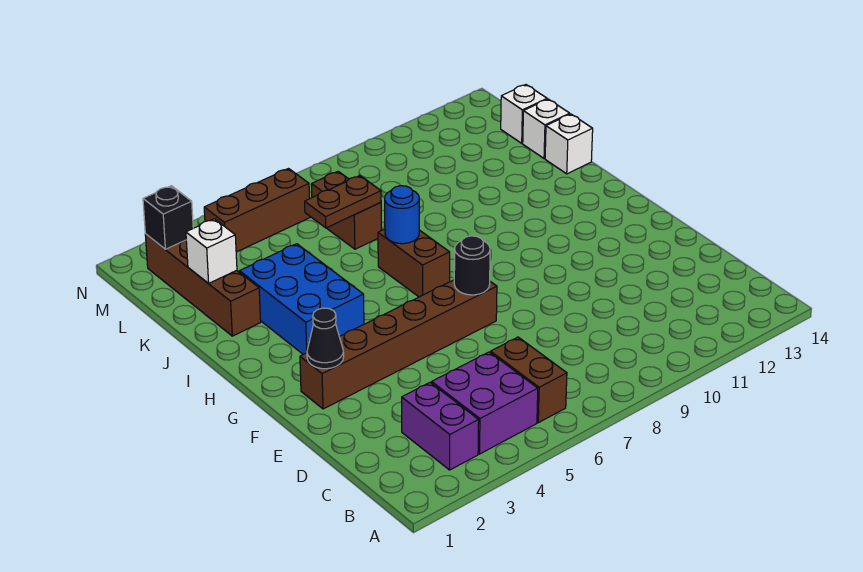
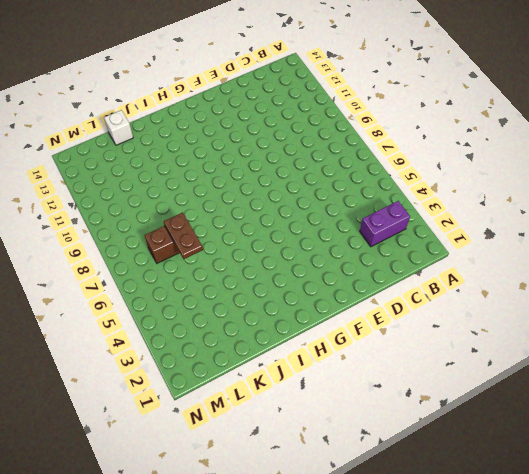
none -> purple 2x2 brick [432,352,538,454]
none -> brown 1x2 brick [491,337,567,423]
none -> brown 1x6 brick [300,280,497,409]

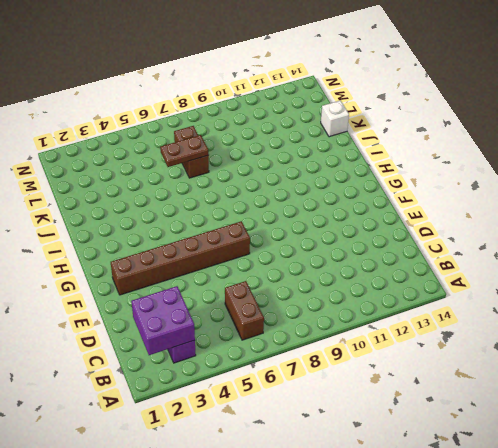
purple 2x2 brick [131,286,195,355] -> purple 2x2 brick moved to [432,352,538,454]
none -> blue 2x3 brick [240,244,364,354]
none -> brown 1x2 brick [378,229,450,297]
none -> brown 1x4 brick [145,234,261,336]

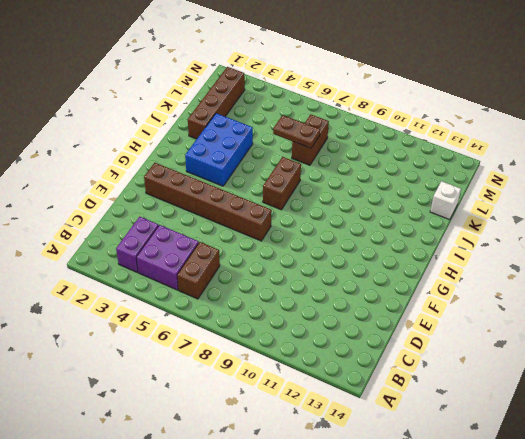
none -> white 1x1 brick [545,114,593,174]
none -> white 1x1 brick [501,85,547,143]
none -> brown 1x3 brick [204,169,310,252]

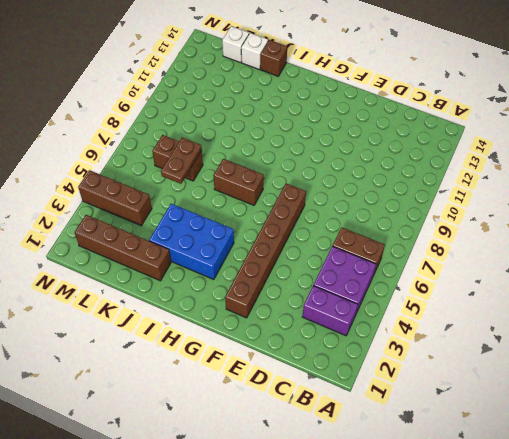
brown 1x1 brick [260,40,287,76] -> white 1x1 brick [545,114,593,174]
brown 1x3 brick [78,170,152,226] -> brown 1x3 brick turned to [204,169,310,252]
none -> black 1x1 cone [307,308,344,369]
none -> black 1x1 round brick [454,236,490,295]
none -> blue 1x1 round brick [385,186,419,244]

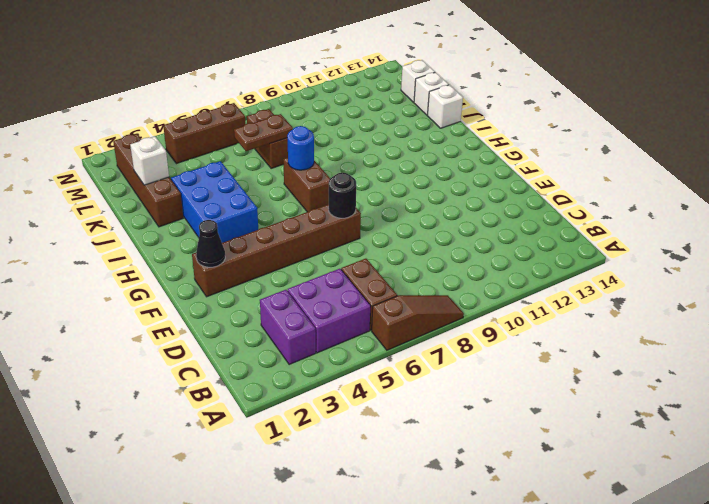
brown 1x3 slope [372,295,464,350] -> none
none -> black 1x1 brick [143,186,193,249]

